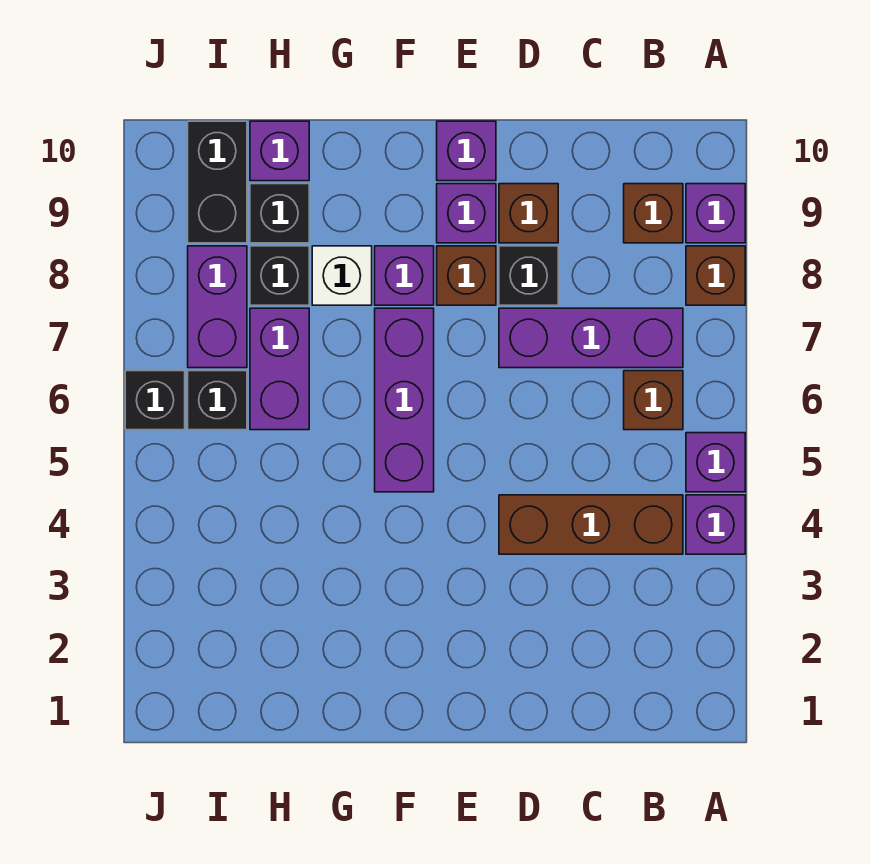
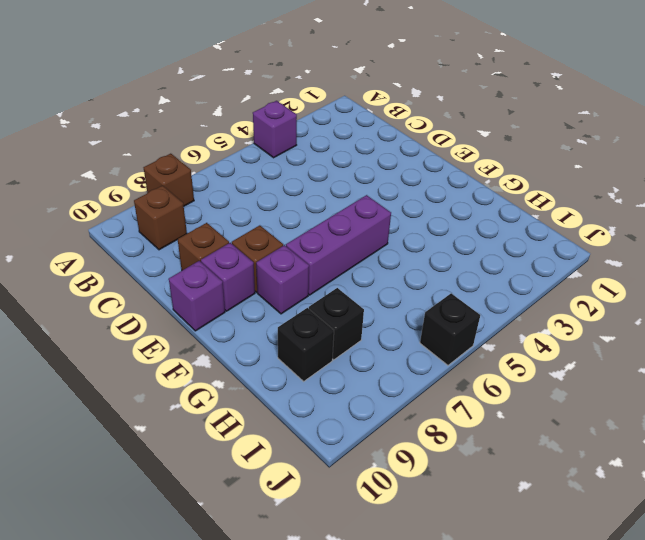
none -> purple 1x1 brick [686,433,745,492]
none -> purple 1x1 brick [686,184,745,243]
none -> brown 1x3 brick [499,495,683,554]

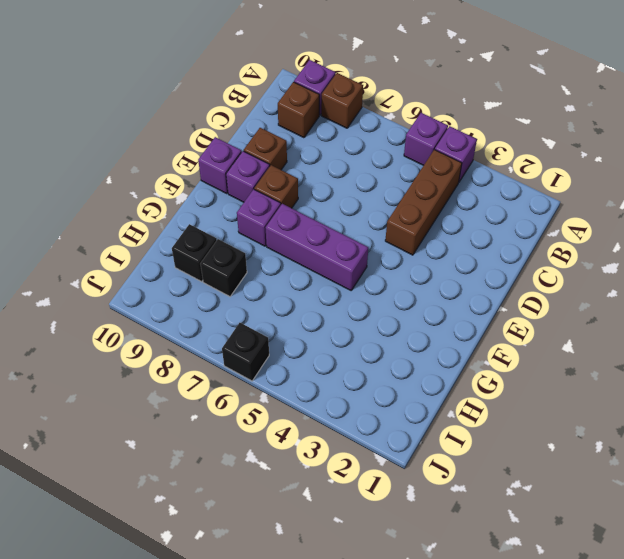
none -> brown 1x1 brick [624,371,683,430]
none -> purple 1x3 brick [499,308,683,368]
none -> black 1x1 brick [499,246,558,305]

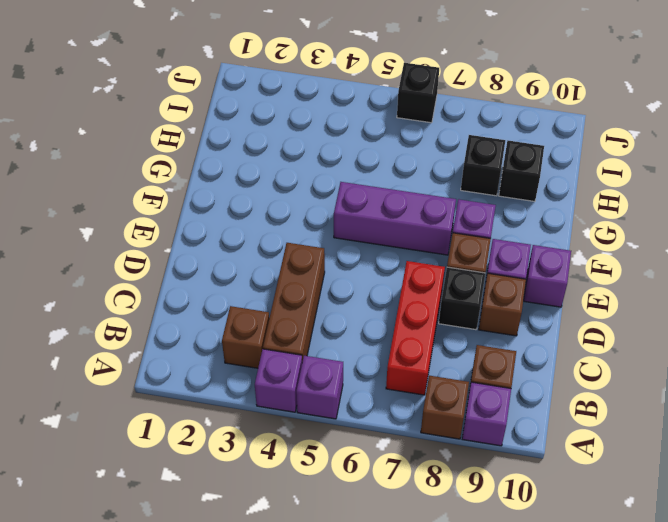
brown 1x1 brick [222,306,269,368] -> brown 1x1 brick moved to [624,371,683,430]
red 1x3 brick [386,261,445,395] -> purple 1x3 brick [499,308,683,368]
none -> white 1x1 brick [312,246,372,305]
none -> purple 1x2 brick [250,308,309,430]
none -> purple 1x1 brick [250,121,309,181]

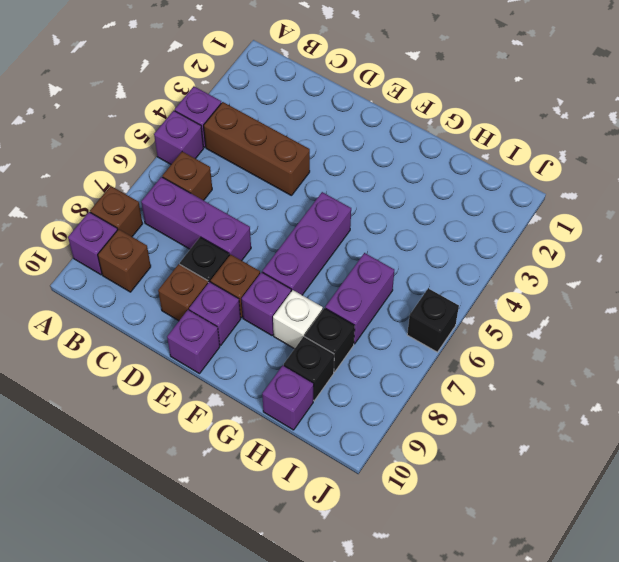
none -> black 1x1 brick [188,371,247,430]
none -> purple 1x2 brick [188,246,247,368]
none -> black 1x2 brick [188,121,247,243]

